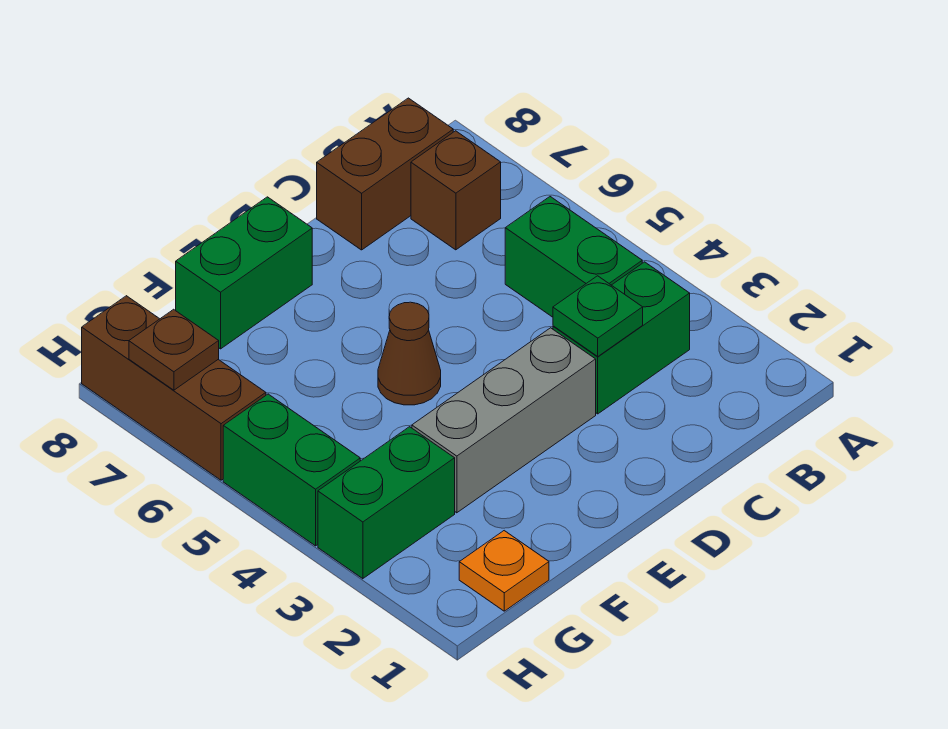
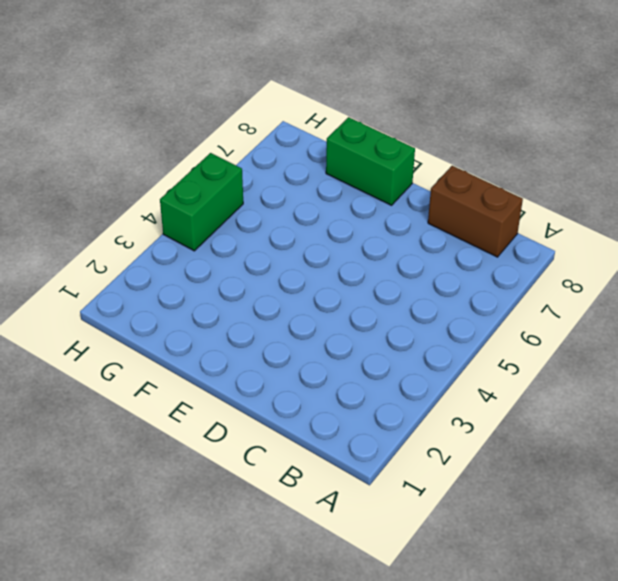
none -> green 1x2 brick [553,262,690,414]
none -> green 1x2 brick [505,197,642,317]
none -> brown 1x1 brick [411,131,501,250]

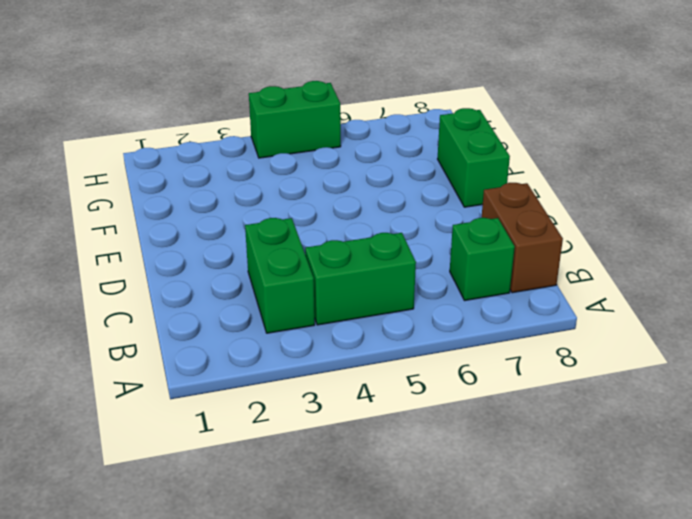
green 1x1 brick [450,218,515,301] -> brown 1x1 brick [411,131,501,250]
none -> grey 1x3 brick [412,328,596,513]
none -> brown 1x1 cone [378,302,441,405]
none -> orange 1x1 plate [459,531,549,611]

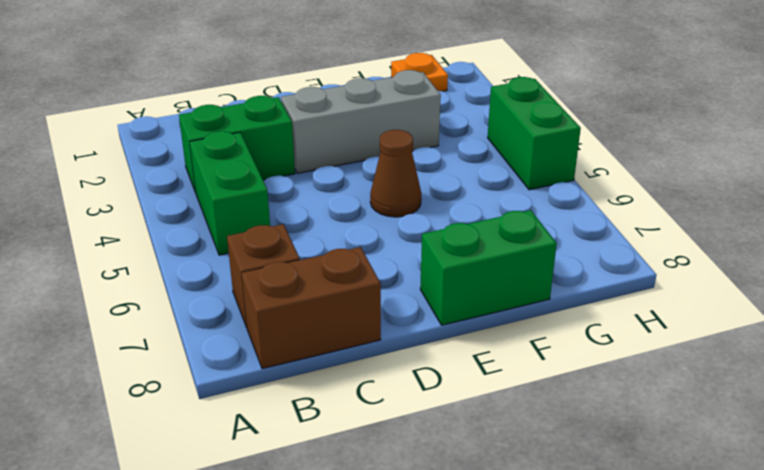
none -> green 1x2 brick [318,427,455,579]
none -> brown 1x3 brick [82,296,266,480]
none -> green 1x1 plate [553,276,643,356]

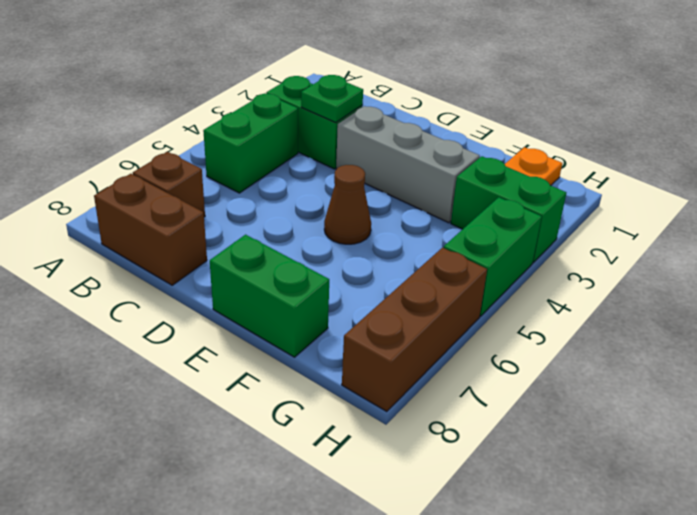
none -> brown 1x1 plate [129,309,219,390]

